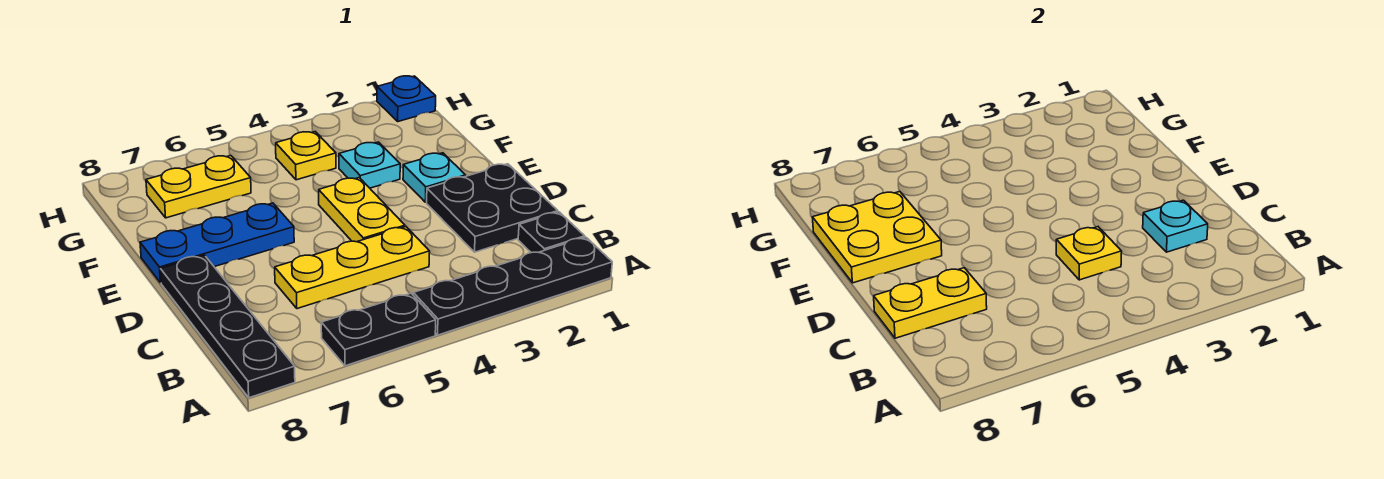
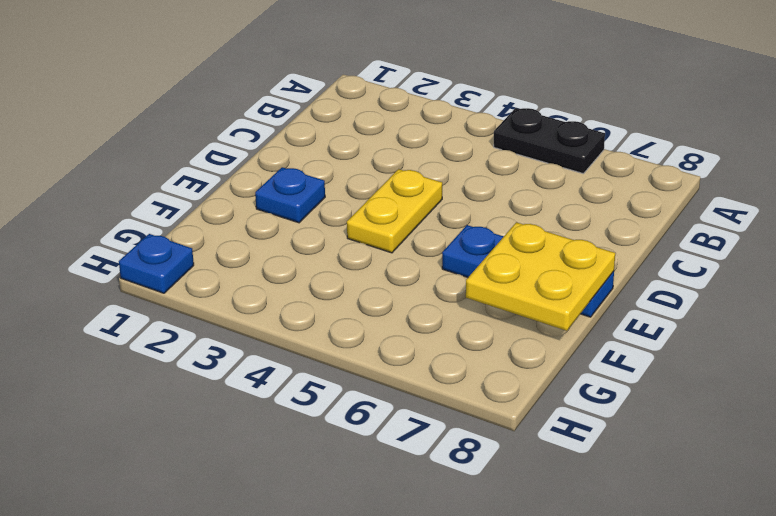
blue 1x1 plate [255,167,325,223] -> cyan 1x1 plate [403,153,466,202]
none -> black 1x4 plate [413,237,612,335]
none -> black 1x4 plate [161,255,295,398]
none -> black 1x1 plate [518,212,585,253]

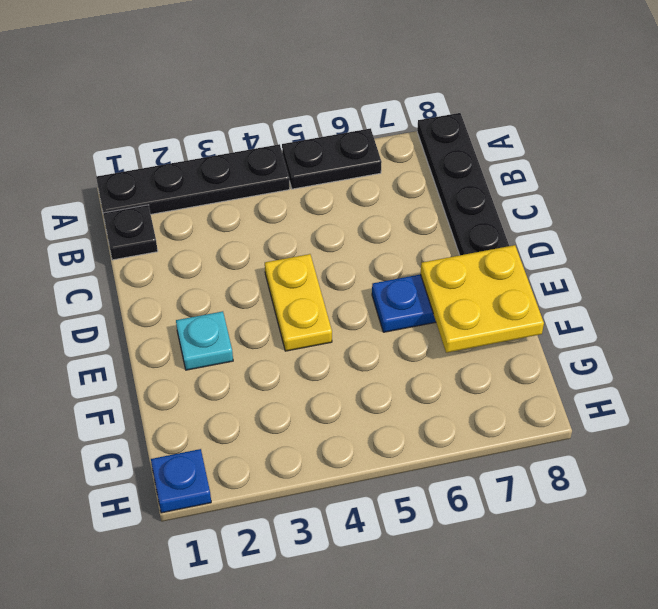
none -> black 2x2 plate [427,164,558,252]
none -> yellow 1x3 plate [275,227,430,309]
none -> cyan 1x1 plate [339,142,400,188]

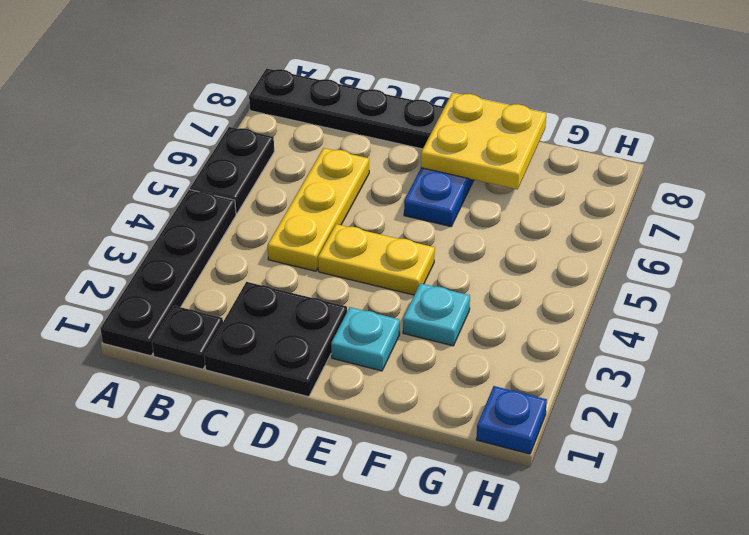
none -> yellow 1x1 plate [276,132,336,180]
none -> yellow 1x2 plate [146,156,251,218]
none -> cyan 1x1 plate [1143,200,1208,252]

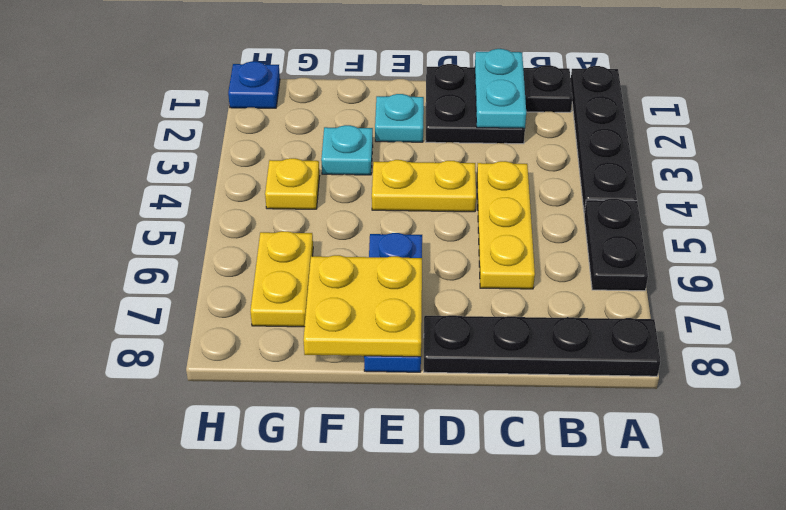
cyan 1x2 plate [475,49,526,128] -> cyan 1x1 plate [1143,200,1208,252]
none -> yellow 1x1 plate [1056,227,1122,280]
none -> yellow 1x2 plate [874,268,987,338]

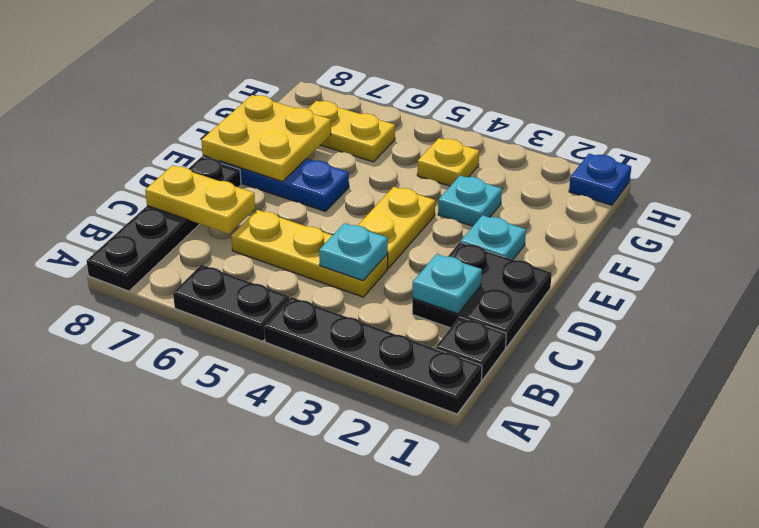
cyan 1x1 plate [319,223,388,281] -> yellow 1x1 plate [1056,227,1122,280]

